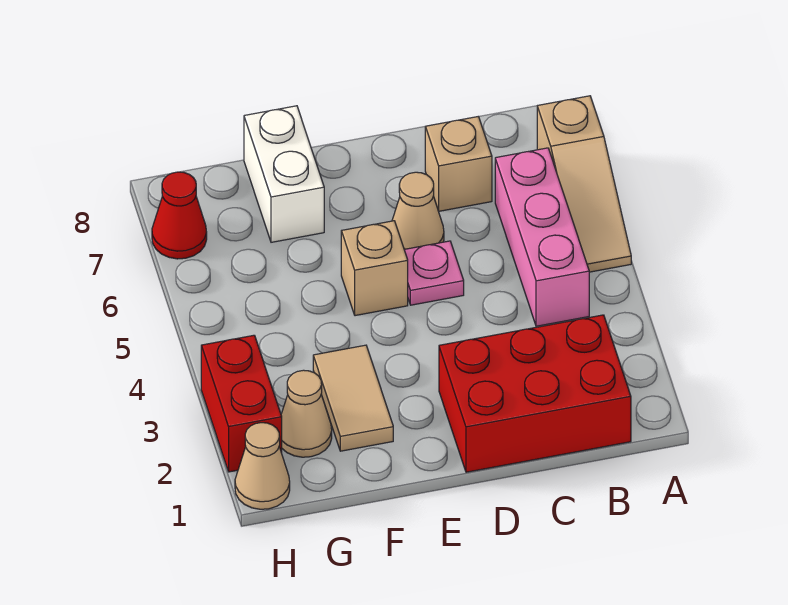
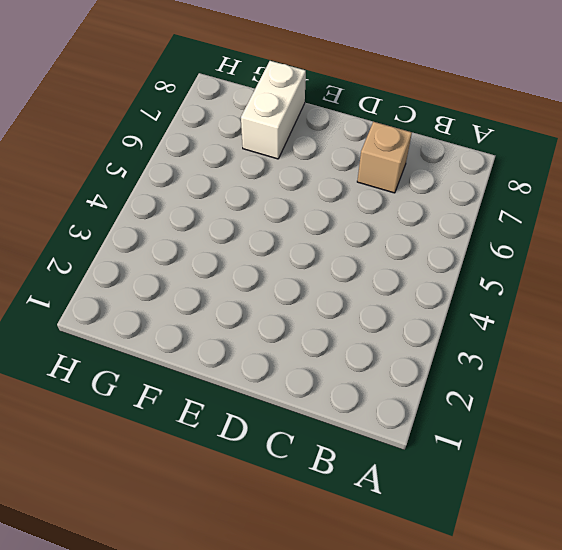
none -> tan 1x3 slope [537,96,631,272]
none -> red 2x3 brick [439,315,631,472]
none -> pink 1x3 brick [495,148,589,326]

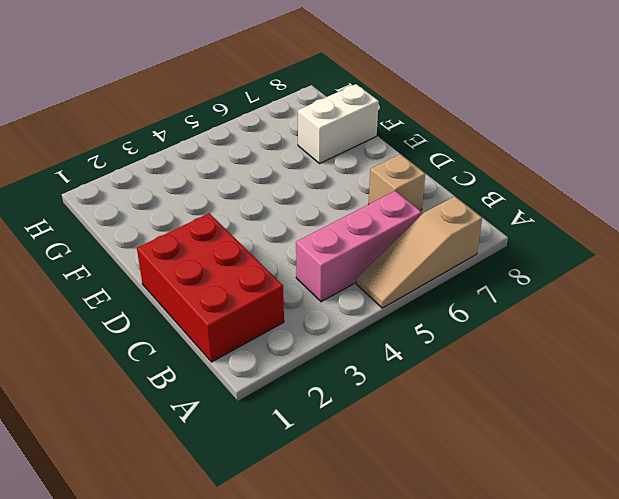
none -> pink 1x1 plate [404,241,464,305]
none -> tan 1x1 cone [392,172,444,249]
none -> tan 1x1 brick [341,221,408,316]

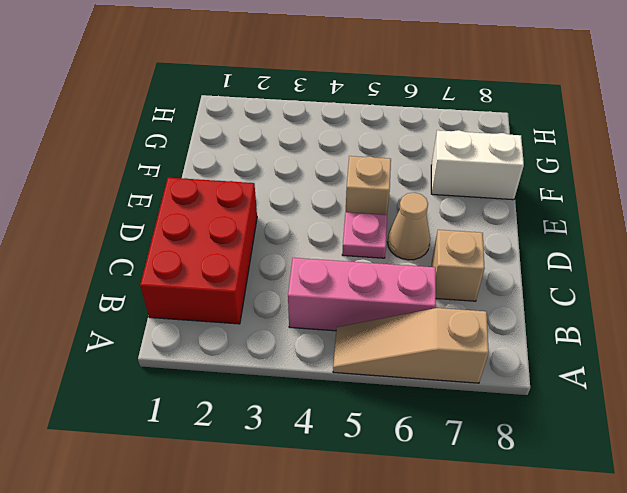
none -> tan 1x2 tile [313,345,393,451]
none -> tan 1x1 cone [281,370,332,457]
none -> tan 1x1 cone [235,423,290,509]

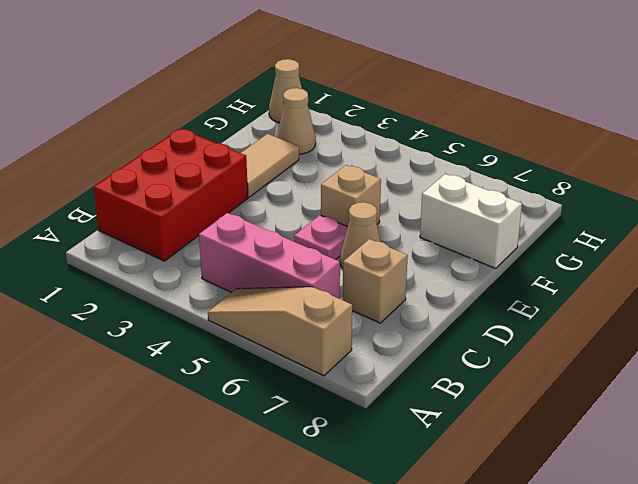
tan 1x2 tile [241,134,299,197] -> tan 1x2 tile turned to [313,345,393,451]
none -> red 1x2 brick [201,335,282,472]
none -> red 1x1 cone [152,172,207,259]

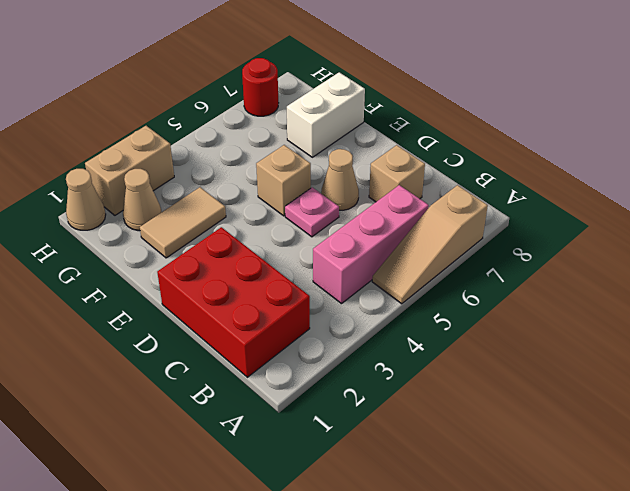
tan 1x2 brick [85,126,174,215] -> red 1x2 brick [201,335,282,472]
red 1x1 round brick [242,58,278,116] -> red 1x1 cone [152,172,207,259]

